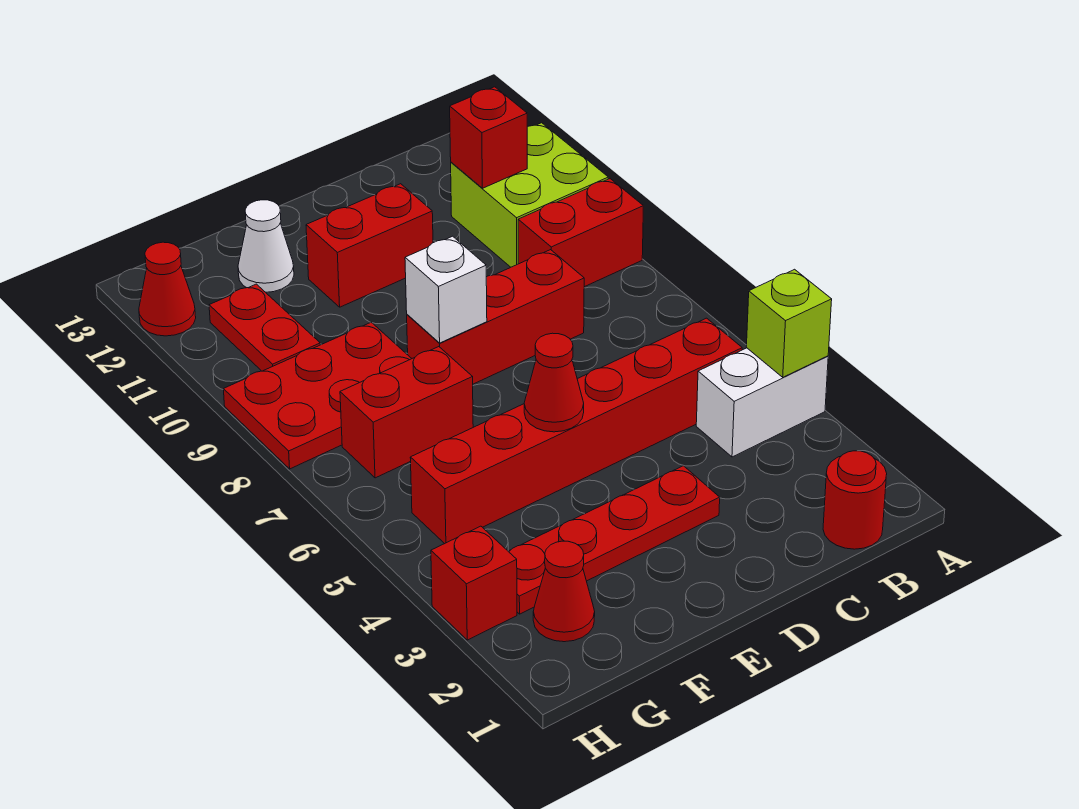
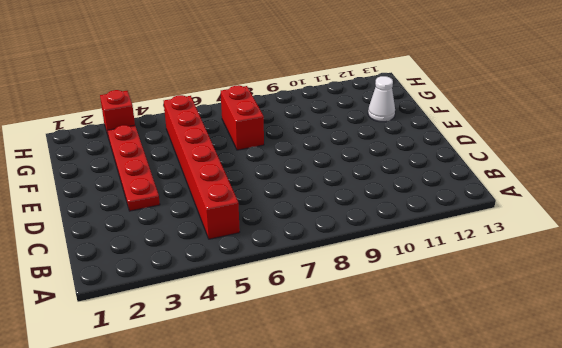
none -> white 1x2 brick [696,348,828,457]
none -> red 1x2 brick [518,179,643,287]
none -> lime 2x2 brick [451,123,608,267]

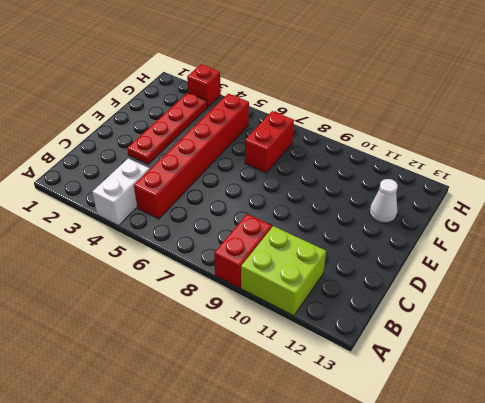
none -> red 1x1 round brick [823,451,887,549]
none -> red 1x3 brick [407,250,584,384]
none -> red 1x2 brick [306,184,433,307]

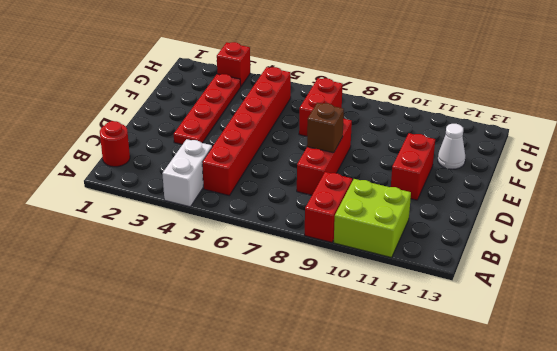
brown 1x1 brick [307,103,344,153] -> none
none -> red 2x3 plate [223,322,412,469]
none -> red 1x1 cone [533,541,595,642]
none -> red 1x2 plate [209,284,320,371]

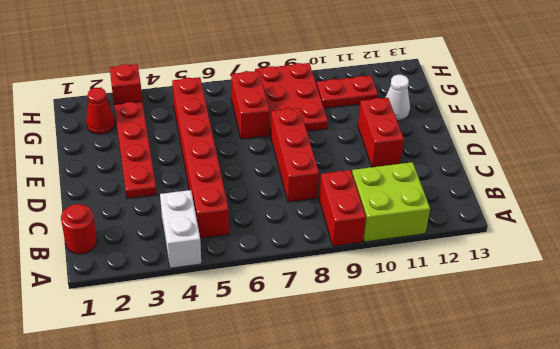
none -> red 1x1 cone [139,242,196,336]
none -> lime 1x1 brick [746,269,832,377]
none -> red 1x1 brick [450,87,527,188]

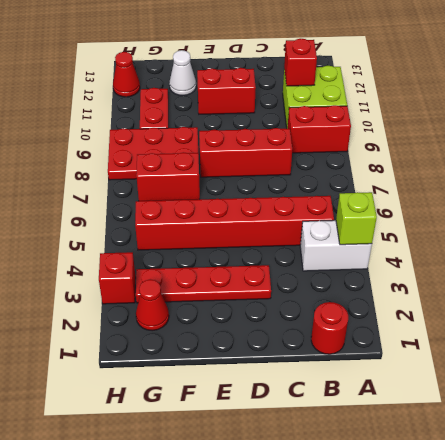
none -> red 1x1 cone [524,333,584,432]
none -> white 1x1 brick [405,236,487,343]

